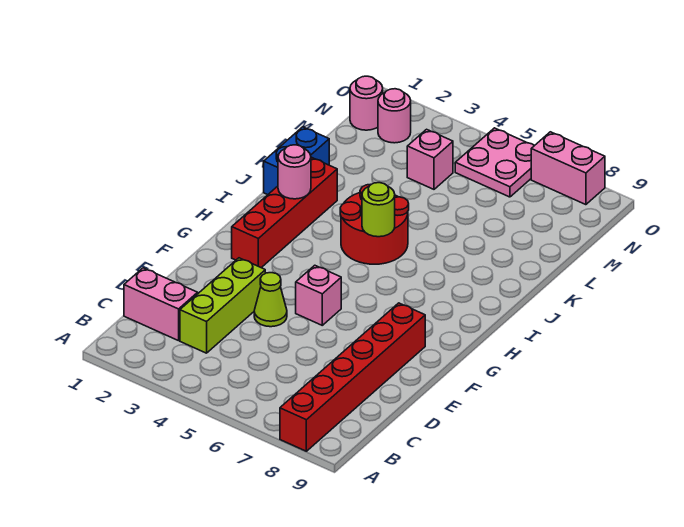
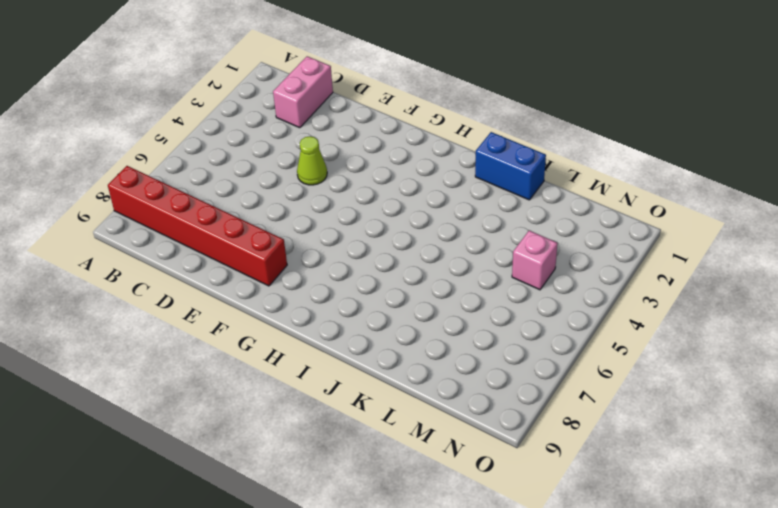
none -> lime 1x3 brick [180,258,265,353]
none -> pink 1x1 brick [296,265,341,325]
none -> red 1x4 brick [232,157,337,268]

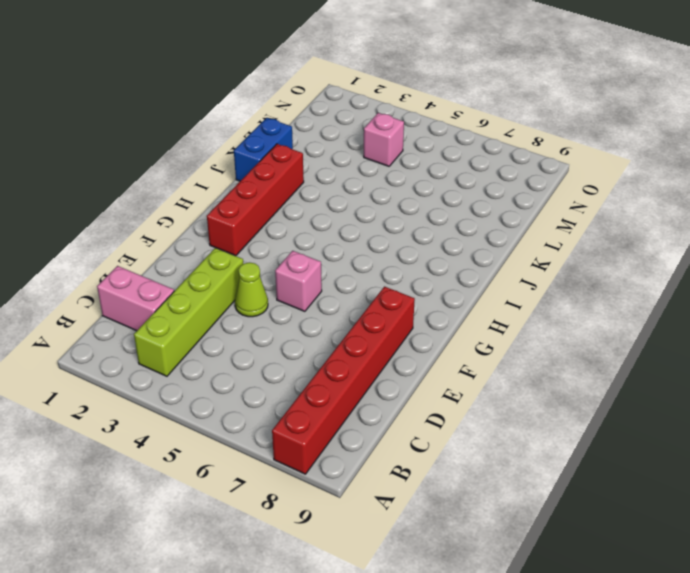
lime 1x4 brick [134,248,243,376] -> lime 1x3 brick [180,258,265,353]
none -> red 2x2 round brick [340,184,409,264]
none -> pink 1x1 round brick [350,76,383,130]
none -> pink 1x1 round brick [378,89,411,143]

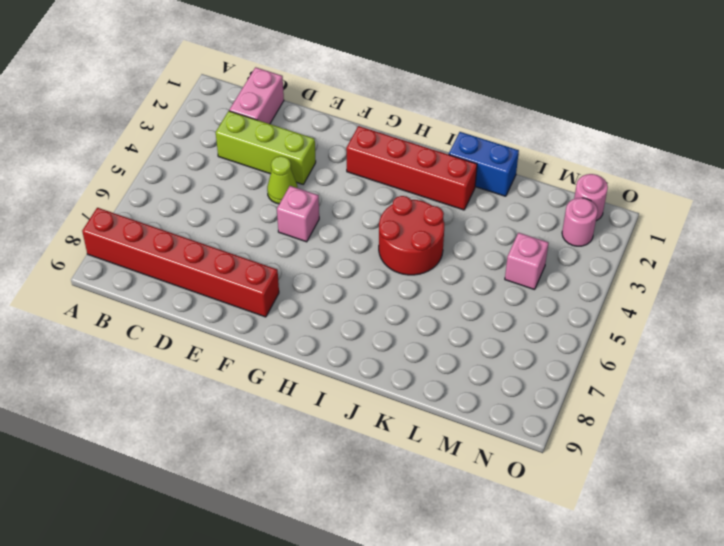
none -> pink 2x2 plate [455,128,534,197]
none -> pink 1x2 brick [531,132,605,205]
none -> pink 1x1 round brick [278,145,311,199]

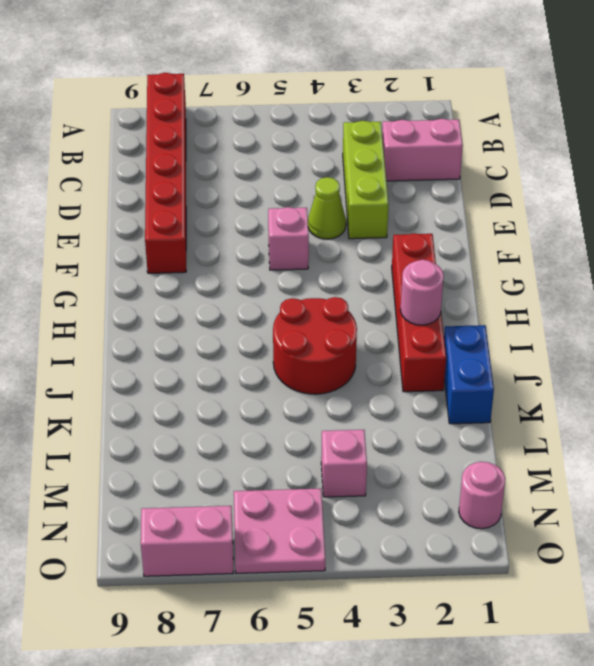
none -> pink 1x1 round brick [378,89,411,143]
none -> lime 1x1 round brick [362,183,395,237]

